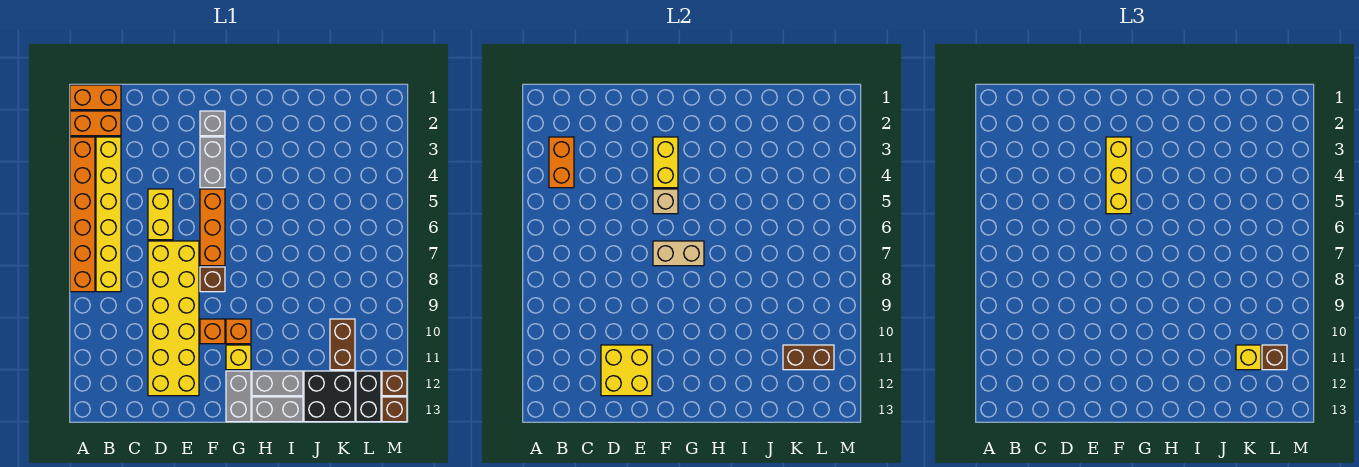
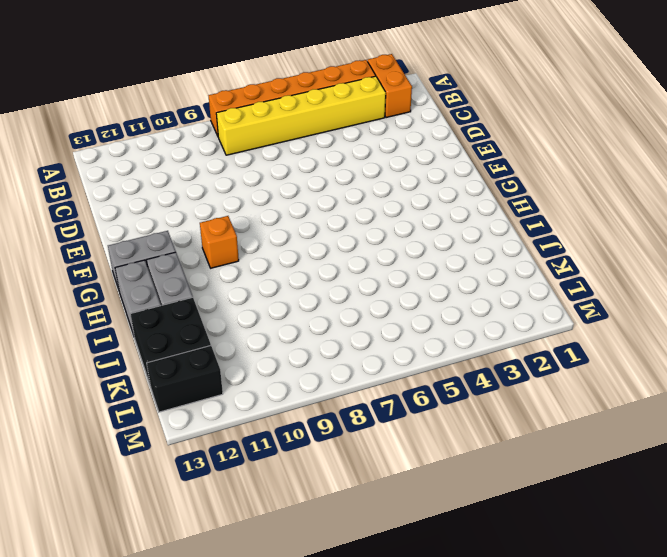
none -> orange 1x2 brick [70,85,121,110]
none -> yellow 1x2 brick [148,189,173,240]
none -> yellow 2x6 brick [148,241,199,396]
none -> grey 1x1 brick [200,111,225,136]

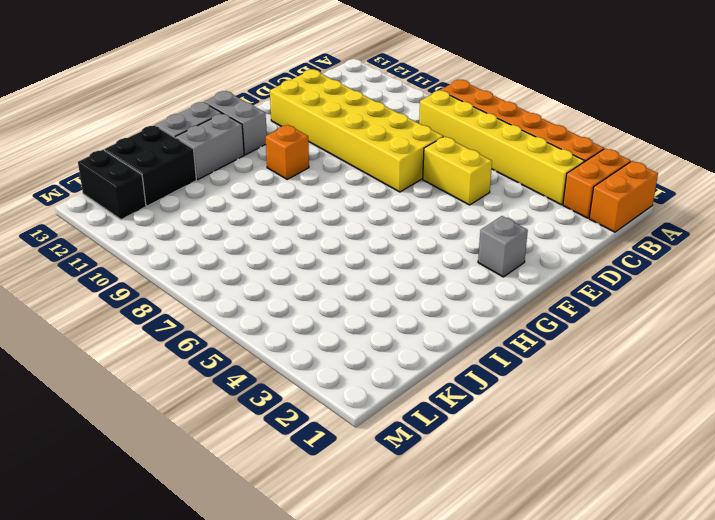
none -> grey 1x2 brick [200,137,225,188]
none -> orange 1x3 brick [200,189,225,266]
none -> brown 1x1 brick [200,267,225,292]
none -> orange 1x1 brick [200,319,225,344]

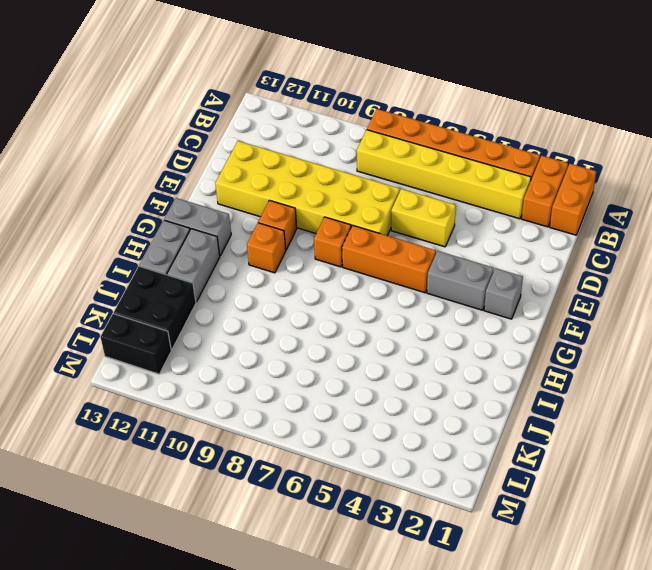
orange 1x1 brick [314,217,351,267] -> brown 1x1 brick [200,267,225,292]
none -> yellow 1x1 brick [226,345,251,370]
none -> brown 1x2 brick [330,319,355,370]
none -> brown 1x1 brick [382,371,407,396]
none -> brown 1x1 brick [382,397,407,422]

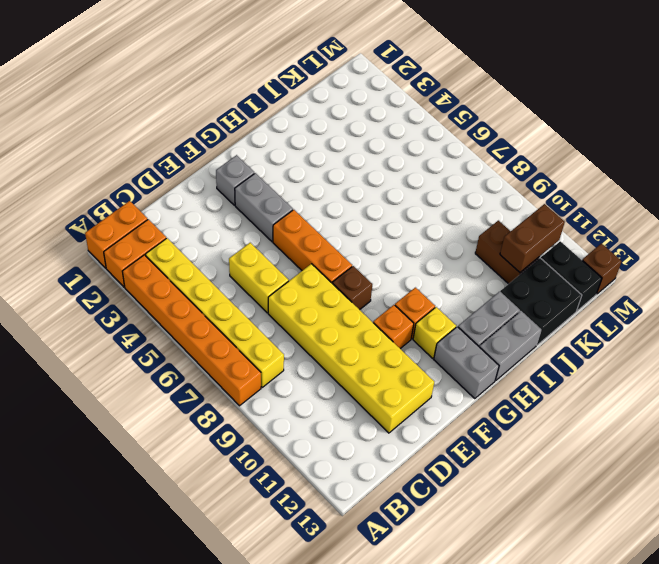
none -> brown 1x1 brick [382,371,407,396]
none -> orange 1x2 brick [549,137,574,188]
none -> yellow 2x2 brick [601,345,652,396]
none -> yellow 1x2 brick [653,137,678,188]

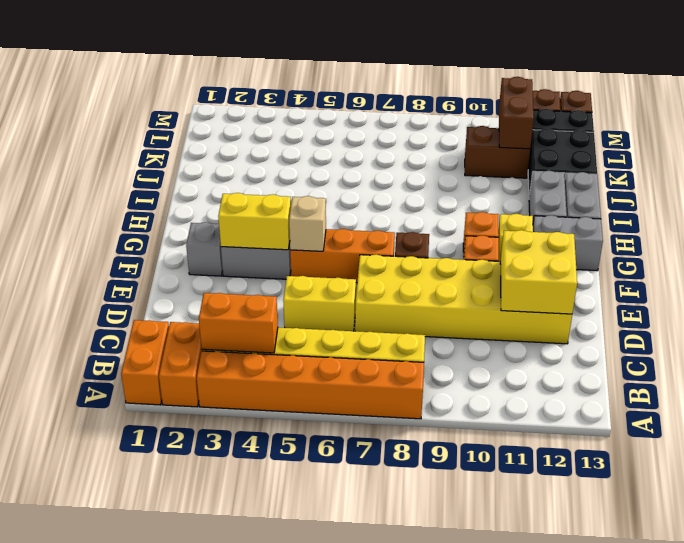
none -> tan 1x2 brick [653,241,704,266]
none -> yellow 1x3 brick [1106,137,1131,214]
none -> yellow 1x1 brick [1236,345,1261,370]
none -> brown 1x1 brick [1262,345,1287,370]

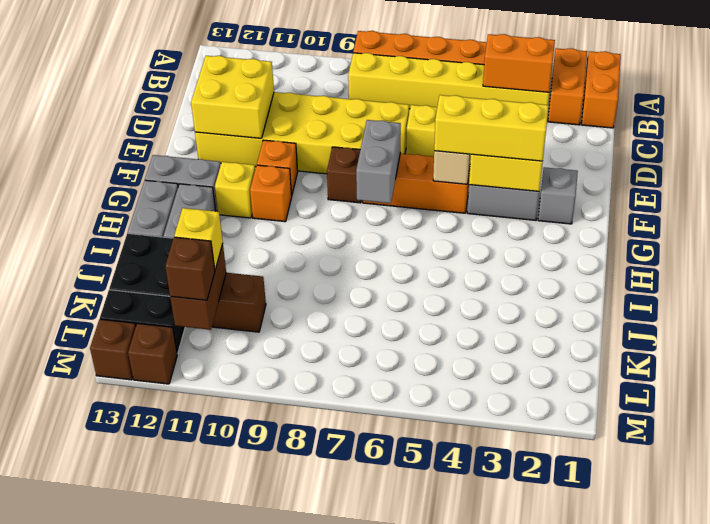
grey 1x2 brick [356,120,401,203] -> tan 1x2 brick [653,241,704,266]

